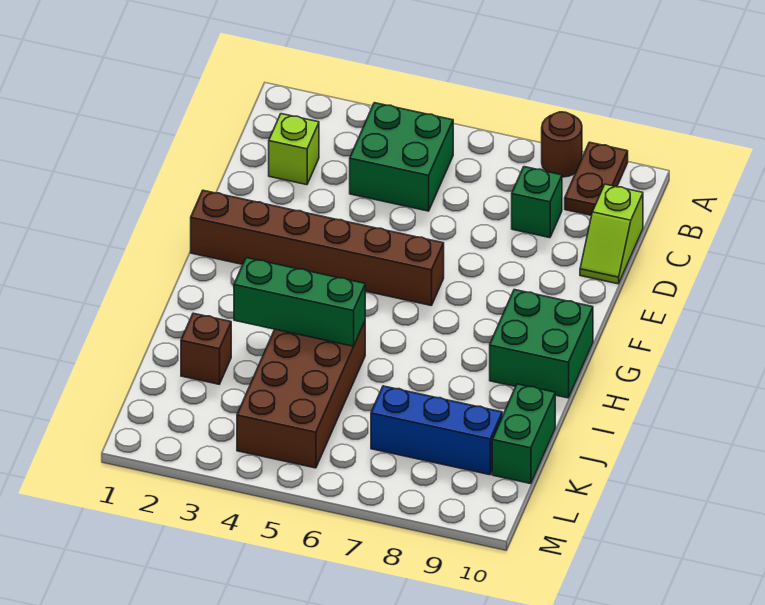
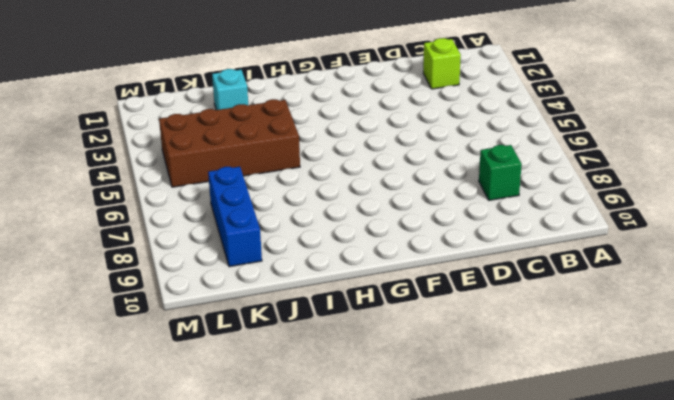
cyan 1x1 brick [212,69,248,110] -> brown 1x1 brick [181,313,231,384]
none -> brown 1x1 round brick [542,112,582,177]
none -> brown 1x2 plate [565,142,628,215]
none -> green 2x2 brick [350,103,453,211]

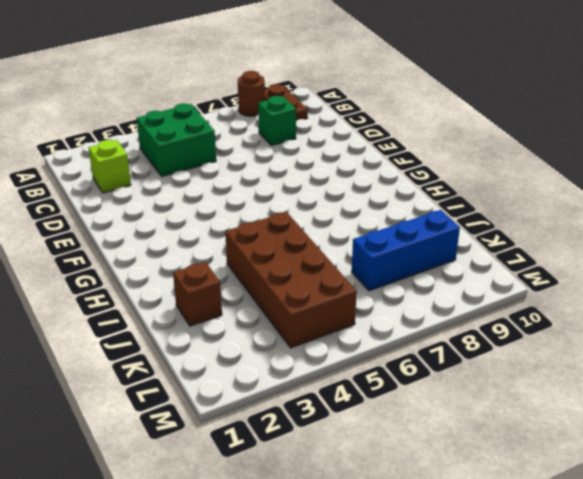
none -> lime 1x2 slope [580,184,643,284]
none -> brown 1x6 brick [191,190,444,306]
none -> green 2x2 brick [490,290,593,398]

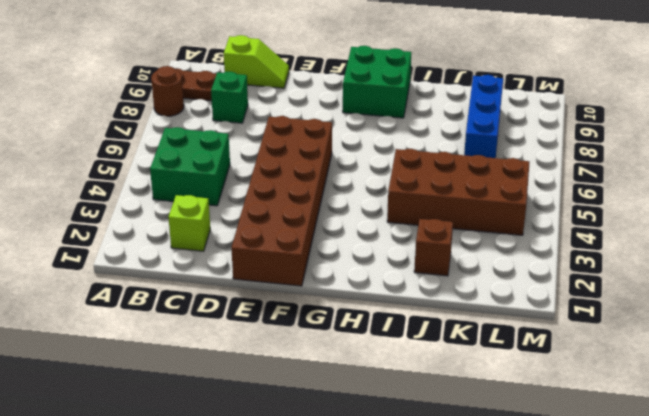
brown 2x6 brick [231,116,332,286] -> brown 1x6 brick [191,190,444,306]
none -> green 1x2 brick [492,384,555,484]
none -> green 1x3 brick [234,258,365,346]

